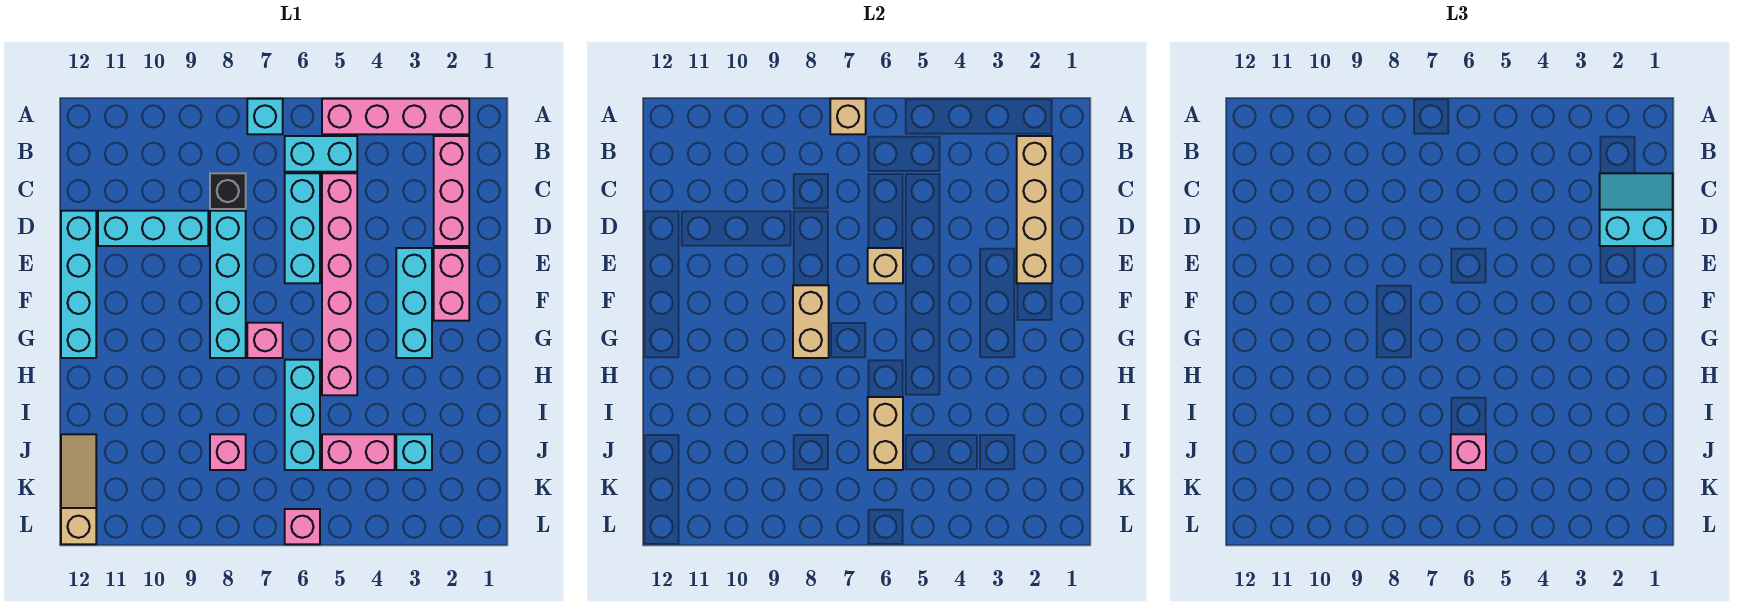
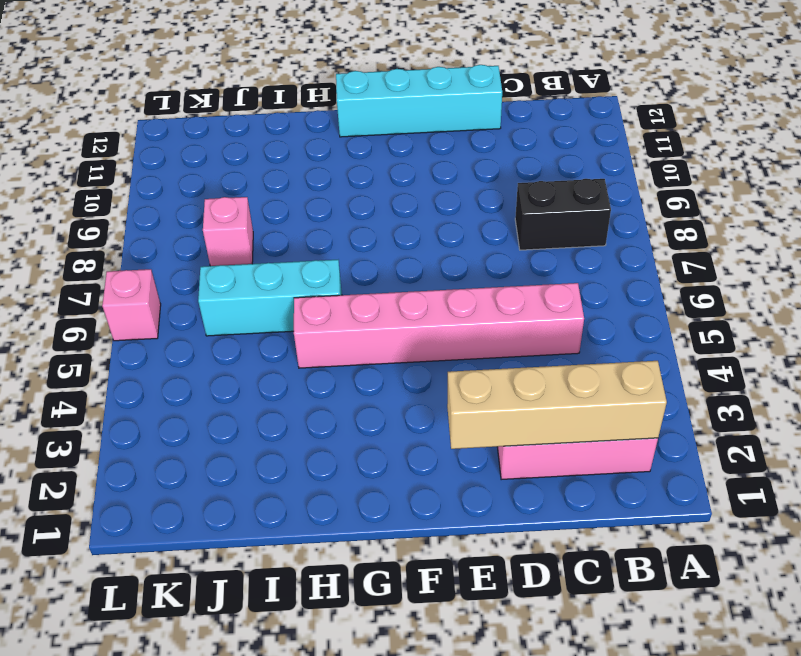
black 1x2 brick [515,179,611,250] -> black 1x1 brick [210,173,246,209]
none -> pink 1x4 brick [322,99,469,134]
none -> cyan 1x1 brick [247,99,283,134]
none -> cyan 1x2 brick [285,136,357,172]

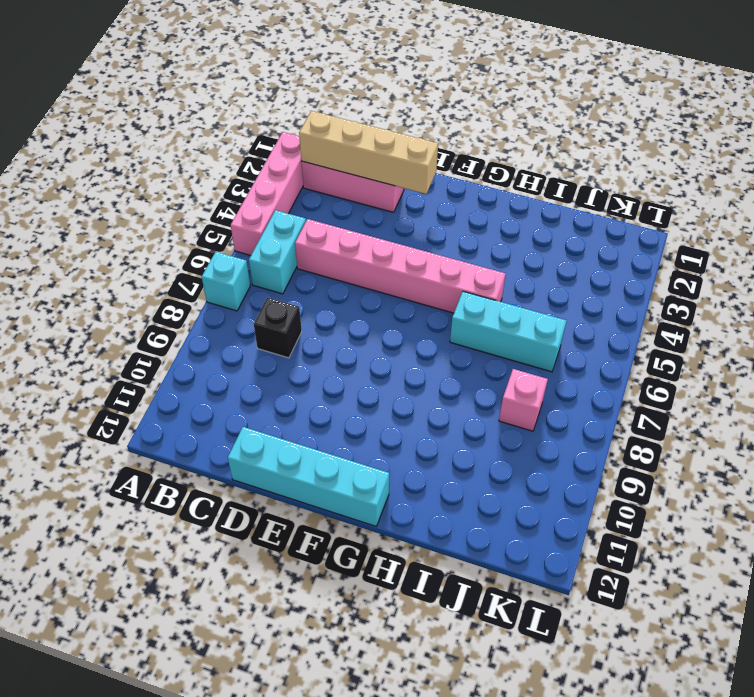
none -> cyan 1x3 brick [285,173,320,283]
none -> cyan 1x4 brick [210,211,246,358]
none -> cyan 1x3 brick [98,211,208,246]

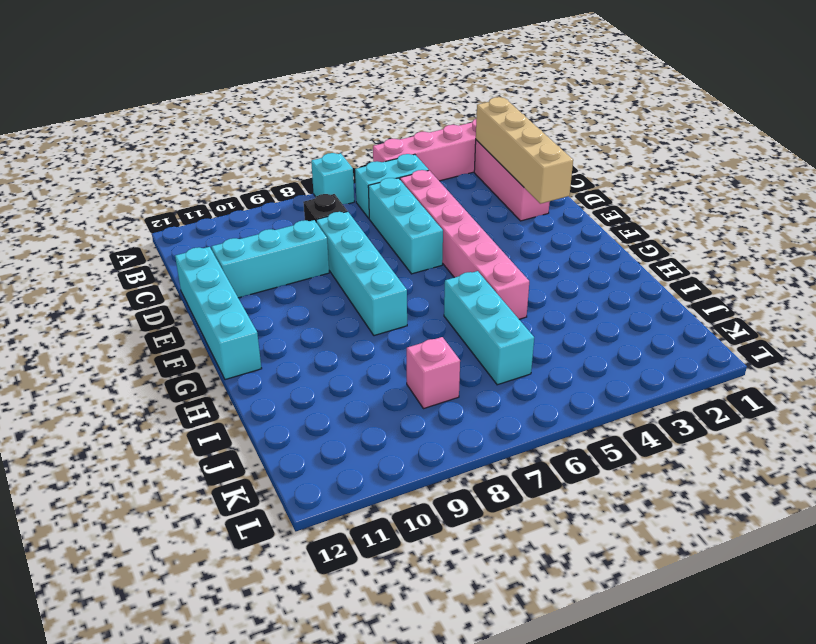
none -> pink 1x2 brick [434,248,469,321]
none -> cyan 1x3 brick [396,248,432,358]
none -> pink 1x1 brick [247,323,283,358]

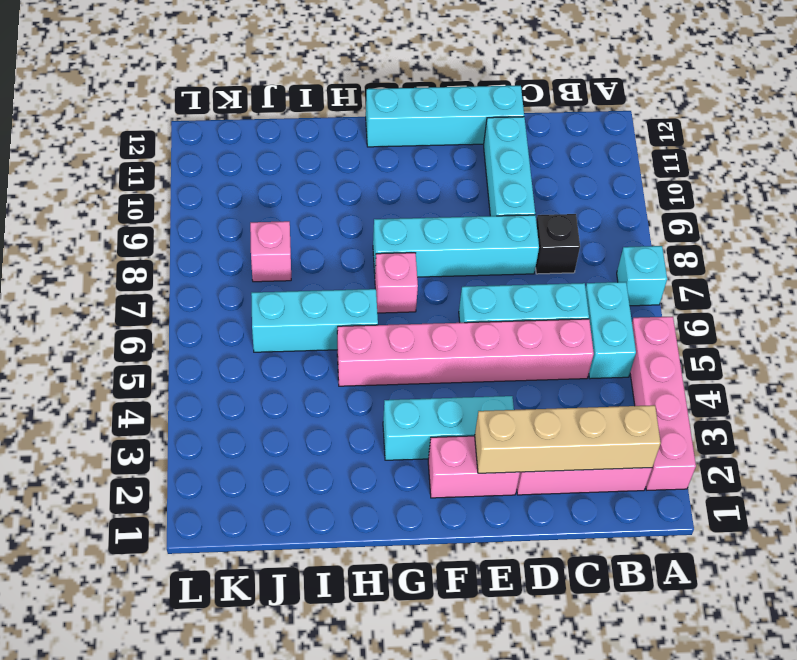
none -> cyan 1x1 brick [396,434,432,470]
none -> pink 1x2 brick [322,434,395,470]
none -> tan 1x3 slope [61,434,96,544]

